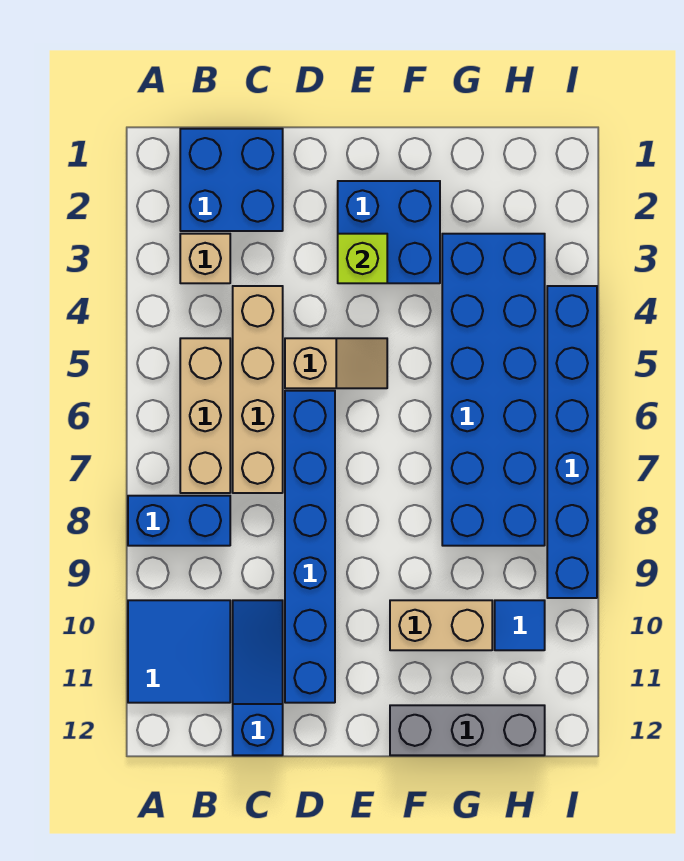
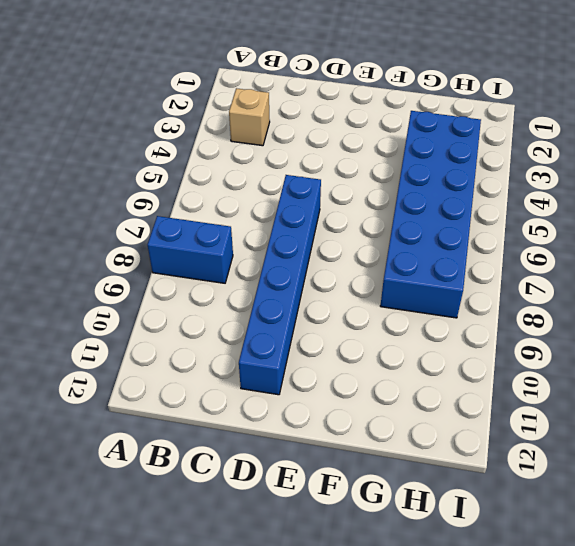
none -> blue 2x2 tile [128,600,230,703]
none -> blue 2x2 brick [180,129,283,231]
none -> tan 1x3 brick [180,338,230,493]

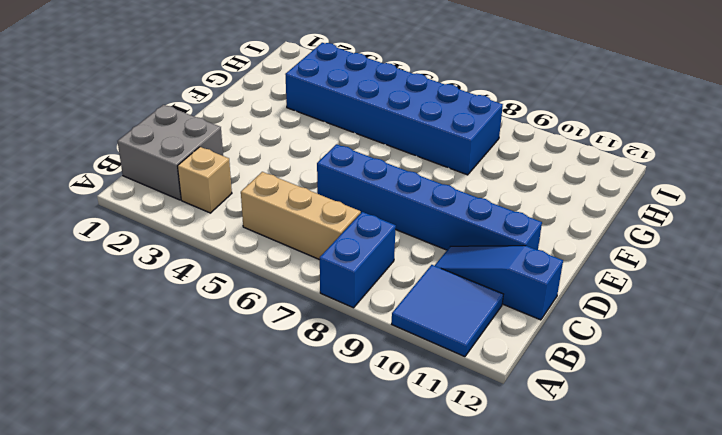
grey 2x2 brick [118,105,223,200] -> blue 2x2 brick [180,129,283,231]
none -> tan 1x4 brick [233,286,283,493]
none -> tan 1x2 slope [285,338,387,388]
none -> blue 2x2 brick [338,181,440,283]

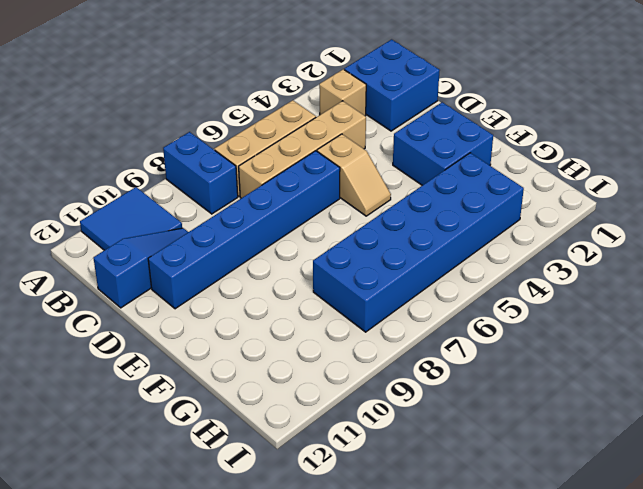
none -> tan 1x2 brick [390,600,492,650]
none -> grey 1x3 brick [390,705,545,755]
none -> blue 1x1 tile [495,600,545,650]

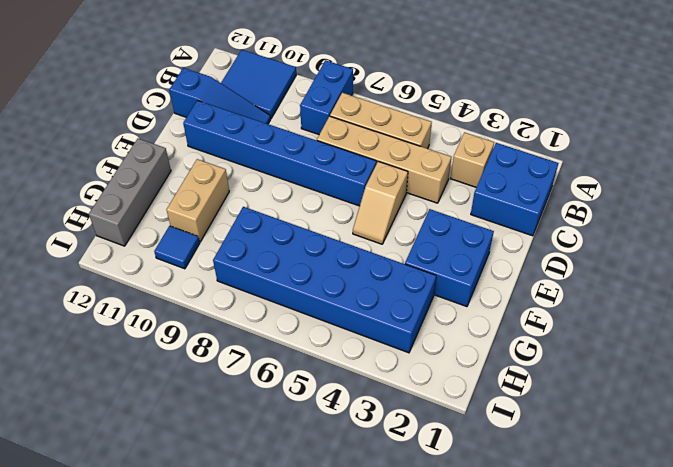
none -> blue 1x6 brick [547,286,597,598]
none -> lime 1x1 brick [338,234,387,283]

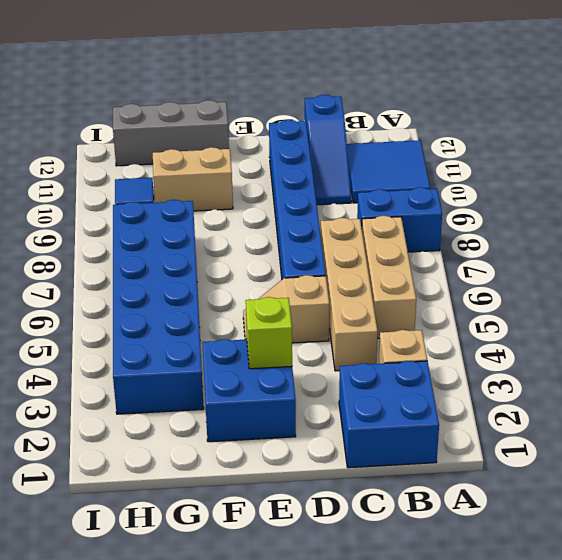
none -> blue 1x6 brick [547,286,597,598]

